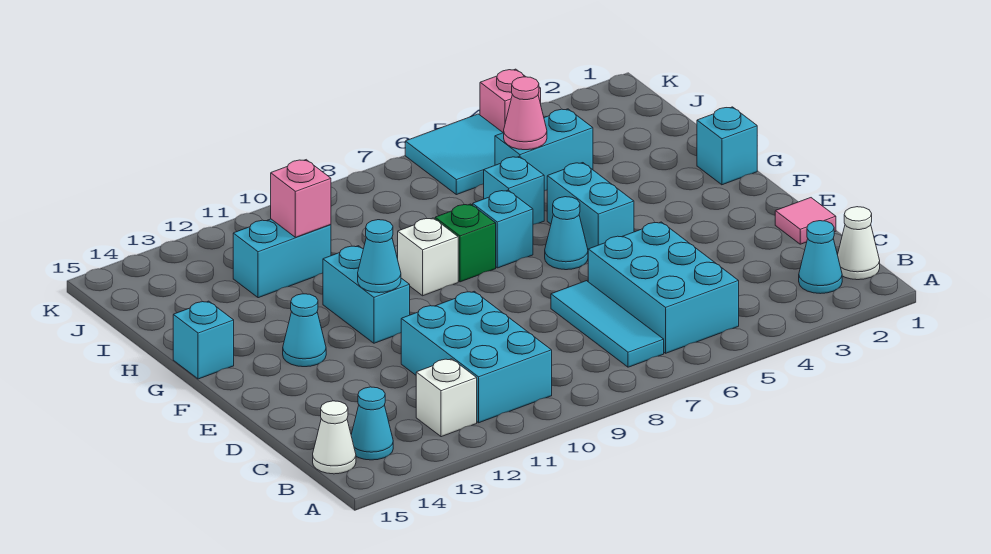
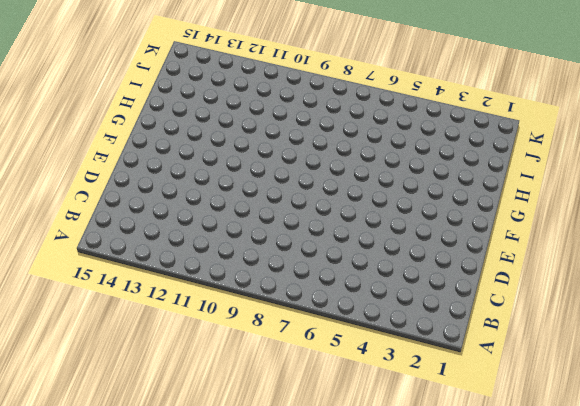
none -> white 1x1 cone [837,207,880,280]
none -> cyan 1x1 cone [799,221,842,294]
none -> cyan 2x3 brick [588,222,739,353]

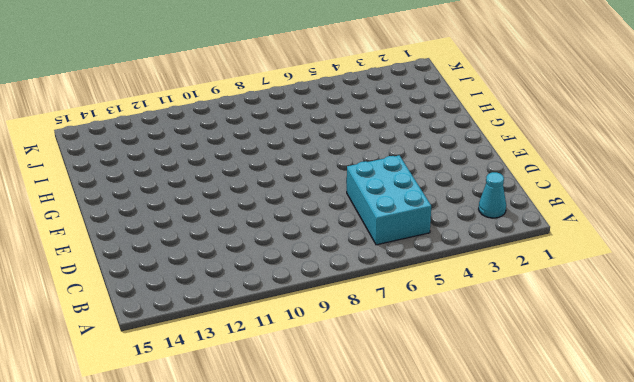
none -> white 1x1 cone [837,207,880,280]
none -> cyan 1x3 tile [551,281,664,367]
none -> cyan 2x3 brick [401,291,552,423]

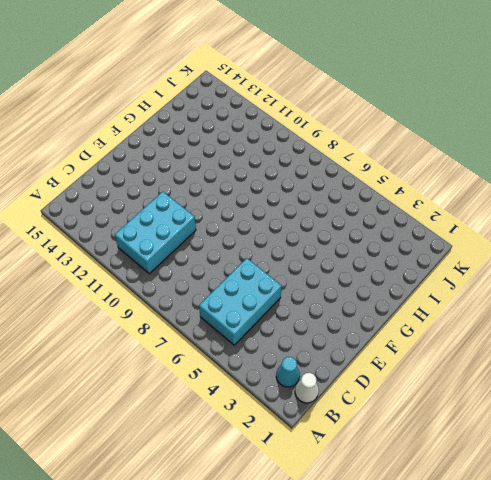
none -> cyan 1x3 tile [551,281,664,367]
none -> white 1x1 brick [416,359,477,437]
none -> cyan 1x1 cone [351,387,393,460]

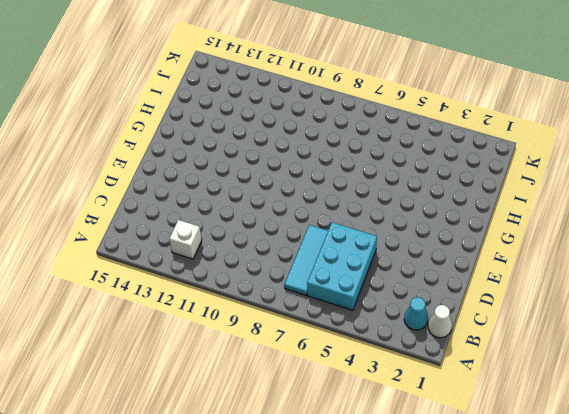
none -> cyan 2x3 brick [401,291,552,423]
none -> cyan 1x1 cone [351,387,393,460]
none -> white 1x1 cone [313,401,356,474]

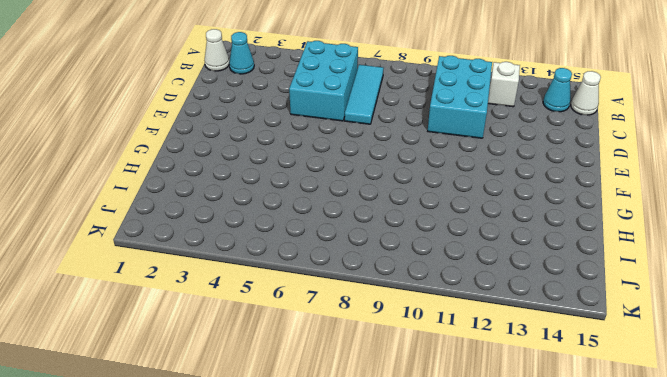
none -> pink 1x1 tile [775,198,836,244]
none -> cyan 1x2 brick [547,163,634,249]
none -> cyan 1x1 cone [545,197,588,270]

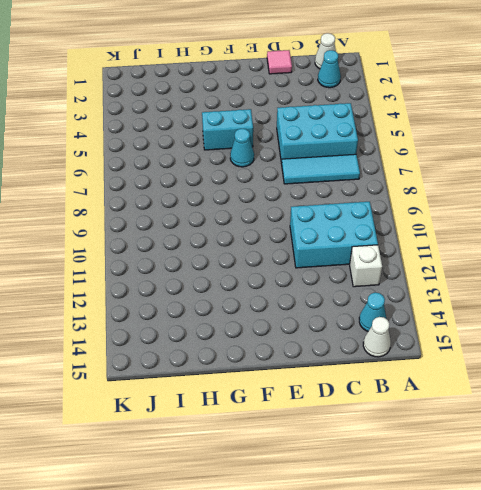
none -> cyan 1x2 brick [323,246,410,343]
none -> cyan 1x1 cone [283,294,326,367]
none -> cyan 1x1 brick [697,107,757,185]

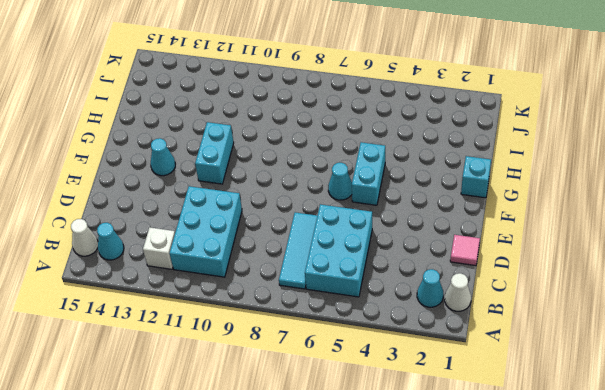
none -> cyan 1x1 brick [473,190,533,268]
none -> green 1x1 brick [435,204,496,282]
none -> white 1x1 brick [398,218,458,296]

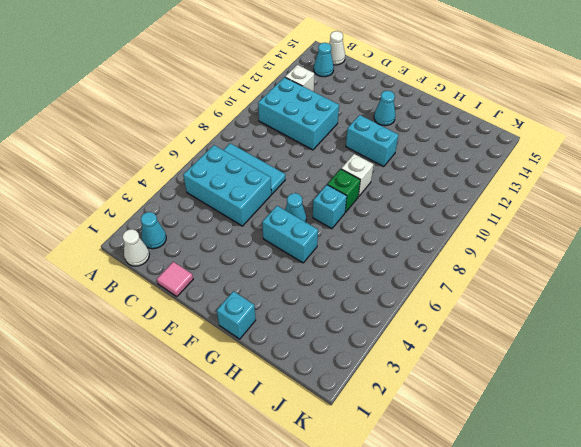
none -> cyan 1x1 brick [173,301,234,379]
none -> cyan 1x1 brick [484,156,544,224]
none -> cyan 1x2 brick [495,109,593,191]

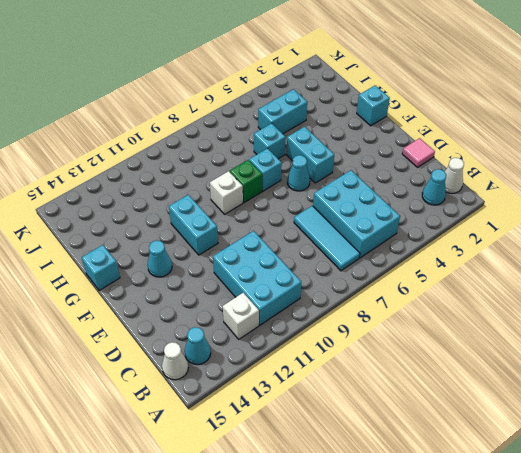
none -> cyan 1x2 brick [233,219,331,298]
none -> cyan 2x2 tile [405,114,503,195]
none -> pink 1x1 brick [480,69,541,133]

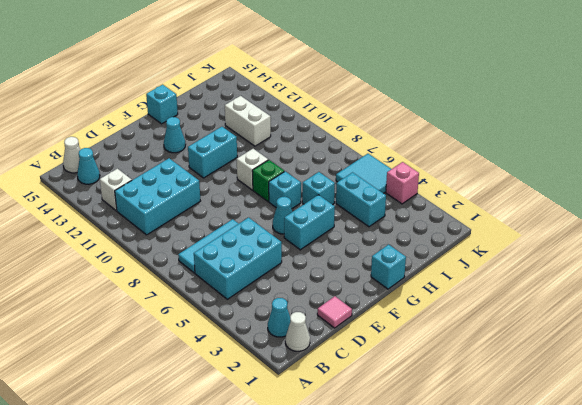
white 1x2 brick [225,96,271,146] -> cyan 1x2 brick [233,219,331,298]
none -> cyan 1x1 cone [358,220,401,293]
none -> pink 1x1 cone [504,77,547,150]
none -> pink 1x1 brick [271,160,331,237]

